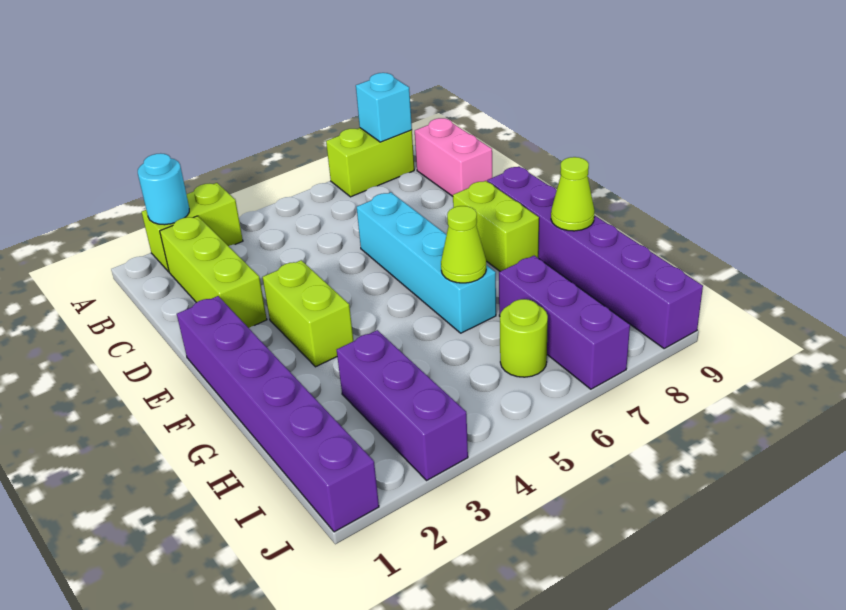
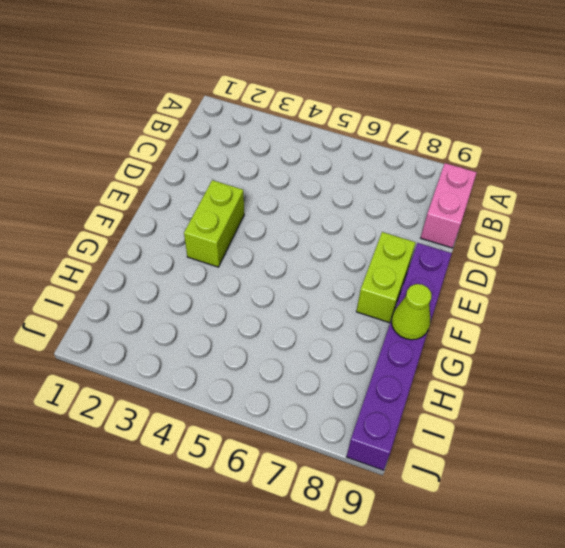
none -> lime 1x2 brick [142,183,243,272]
none -> lime 1x2 brick [326,128,414,197]
none -> lime 1x3 brick [160,216,267,328]

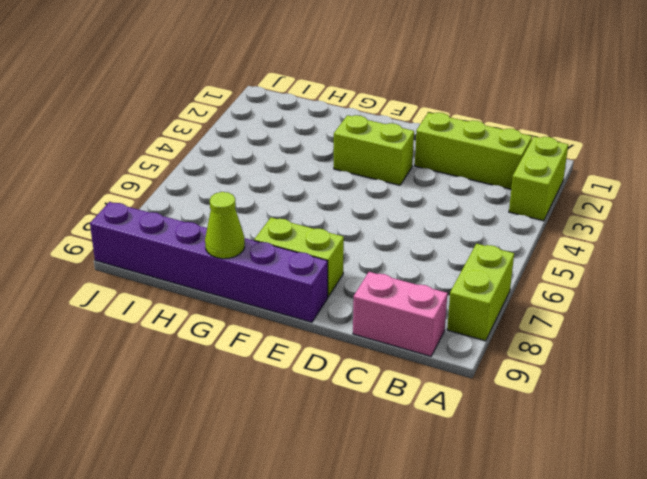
none -> cyan 1x4 brick [357,192,496,333]
none -> purple 1x6 brick [177,296,379,532]
none -> purple 1x3 brick [337,330,468,480]

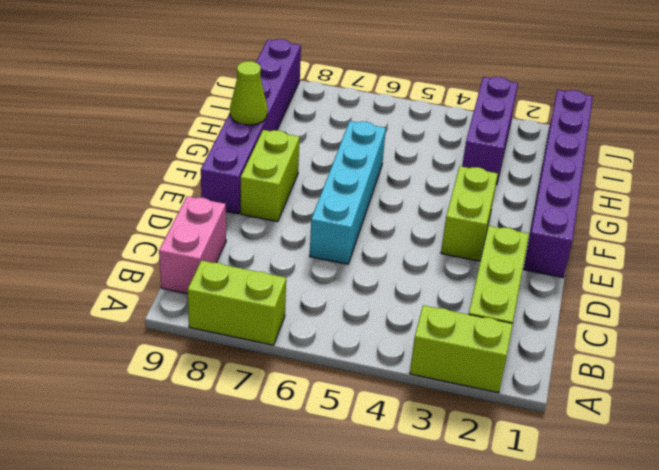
none -> purple 1x3 brick [499,256,630,389]
none -> lime 1x1 round brick [500,299,548,377]
none -> cyan 1x1 round brick [138,153,189,225]

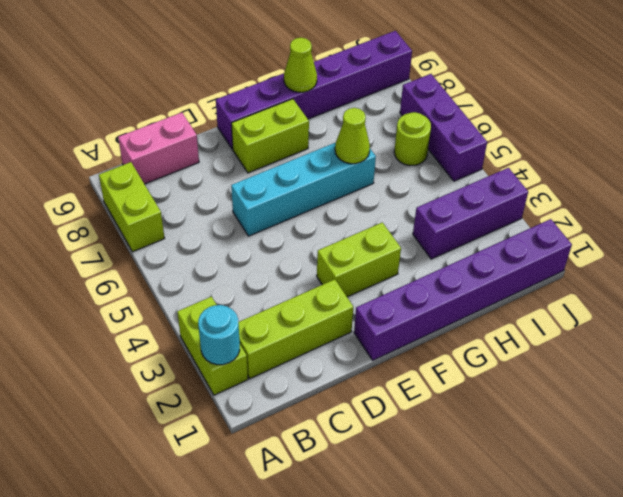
purple 1x3 brick [400,74,487,181] -> purple 1x3 brick turned to [499,256,630,389]
none -> cyan 1x1 brick [356,73,412,142]

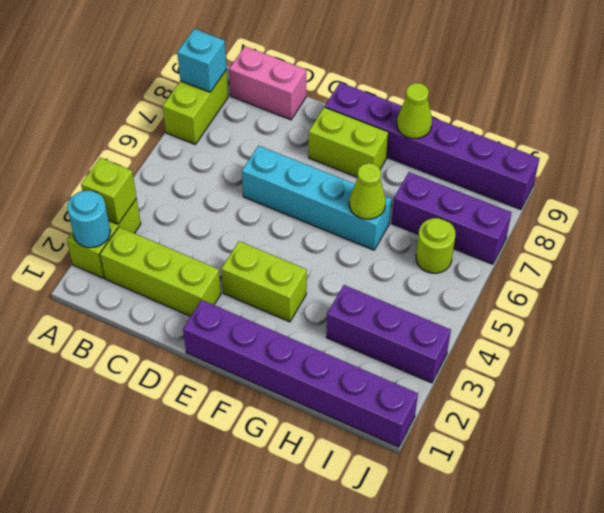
lime 1x1 brick [81,158,137,224] -> none

